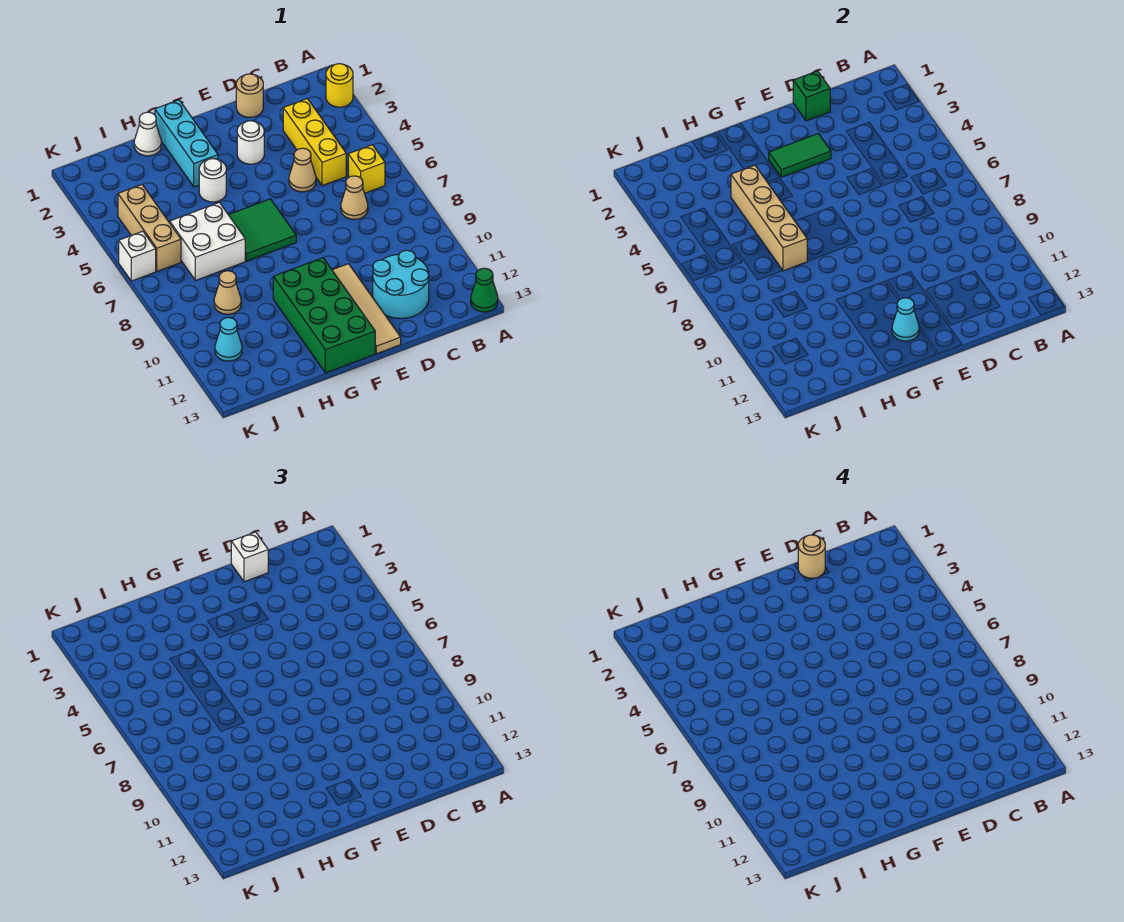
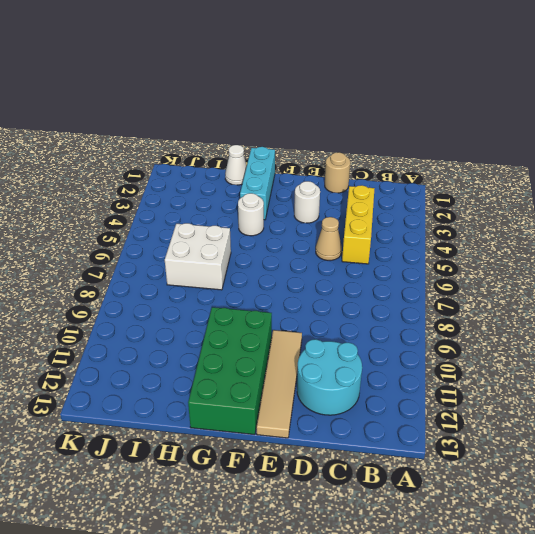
none -> yellow 1x1 round brick [326,64,353,107]
none -> green 1x1 cone [471,268,498,312]
none -> yellow 1x1 brick [348,145,385,193]

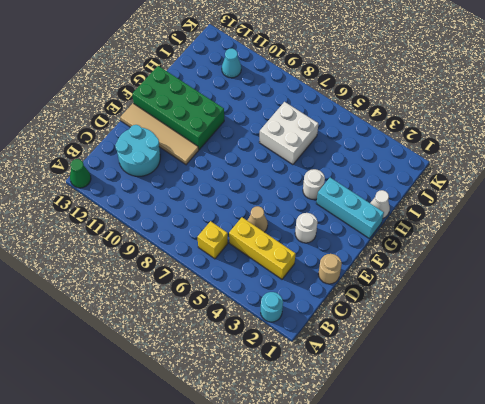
cyan 1x1 round brick [261,292,283,322] -> yellow 1x1 round brick [326,64,353,107]
none -> tan 1x1 cone [341,176,368,219]
none -> green 2x2 tile [229,199,296,261]
none -> tan 1x1 cone [214,271,241,314]

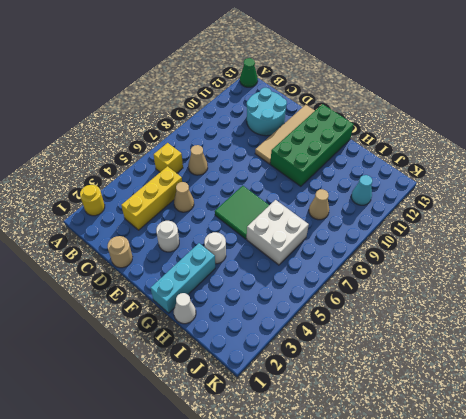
none -> tan 1x3 brick [118,185,181,271]
none -> white 1x1 brick [119,231,156,281]
none -> green 1x1 brick [793,71,830,121]

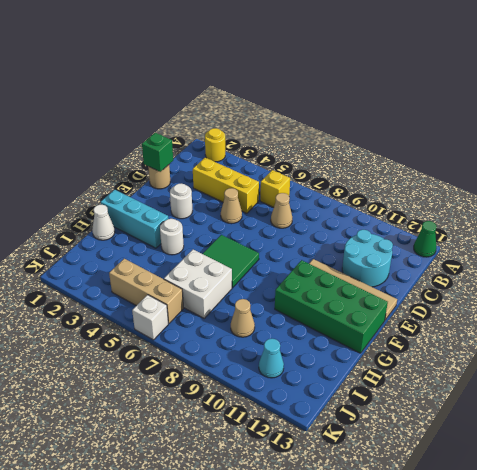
none -> green 1x2 tile [769,133,831,177]
none -> cyan 1x1 cone [892,298,919,341]
none -> tan 1x4 brick [731,165,807,271]

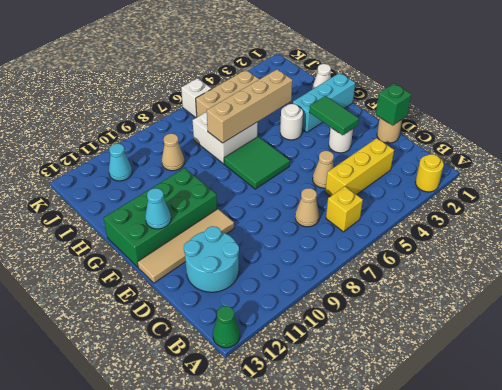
none -> white 1x1 brick [231,532,268,582]
none -> tan 1x1 round brick [798,535,825,579]

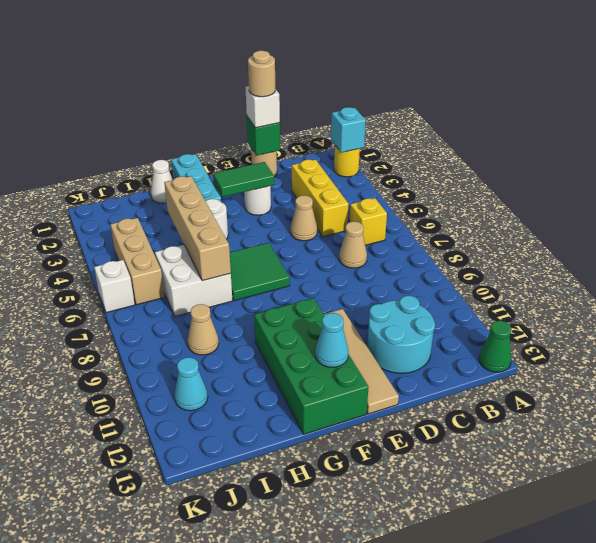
cyan 1x1 brick [331,107,366,153] -> none

